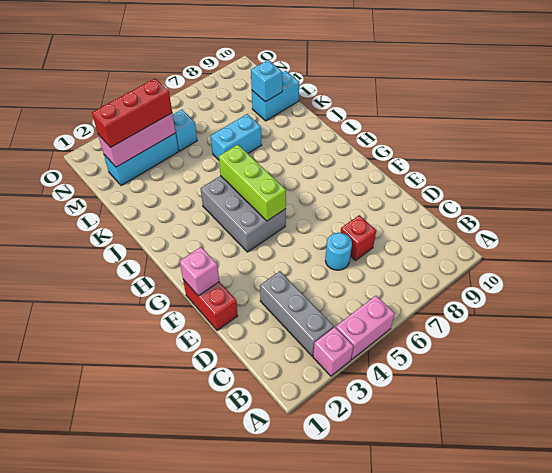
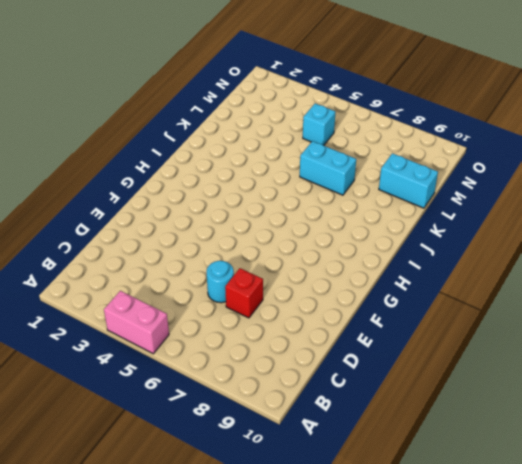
none -> pink 1x1 brick [313,327,353,376]
none -> grey 1x3 brick [260,271,334,356]
none -> red 1x2 brick [183,279,238,331]

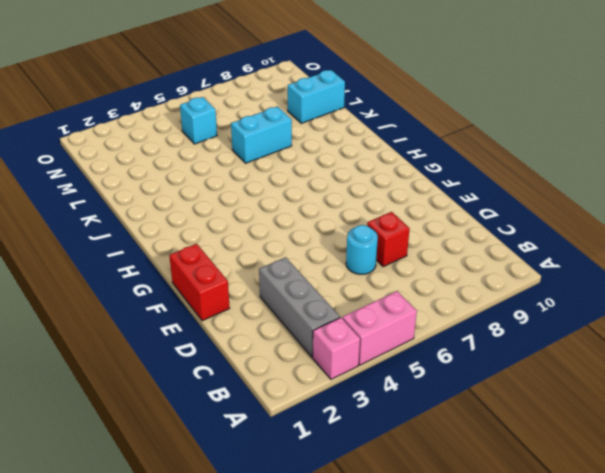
none -> grey 2x3 brick [201,176,286,252]
none -> cyan 1x3 brick [104,133,179,186]
none -> pink 1x1 brick [180,247,219,296]

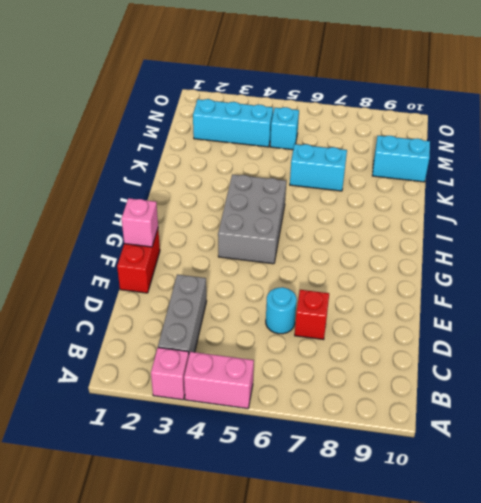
none -> lime 1x3 brick [219,145,286,221]
none -> cyan 1x1 brick [251,60,282,102]
none -> pink 1x3 brick [98,113,176,167]

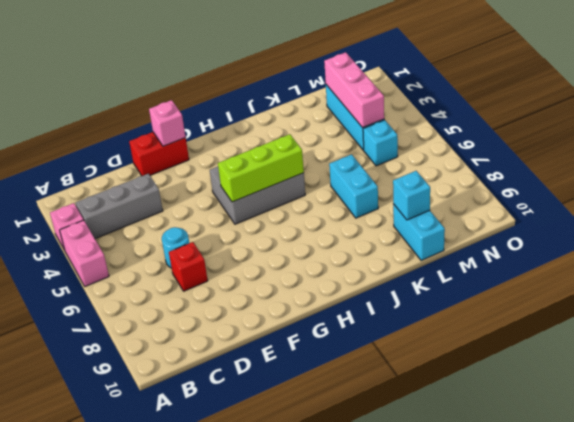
none -> red 1x3 brick [92,79,172,147]

